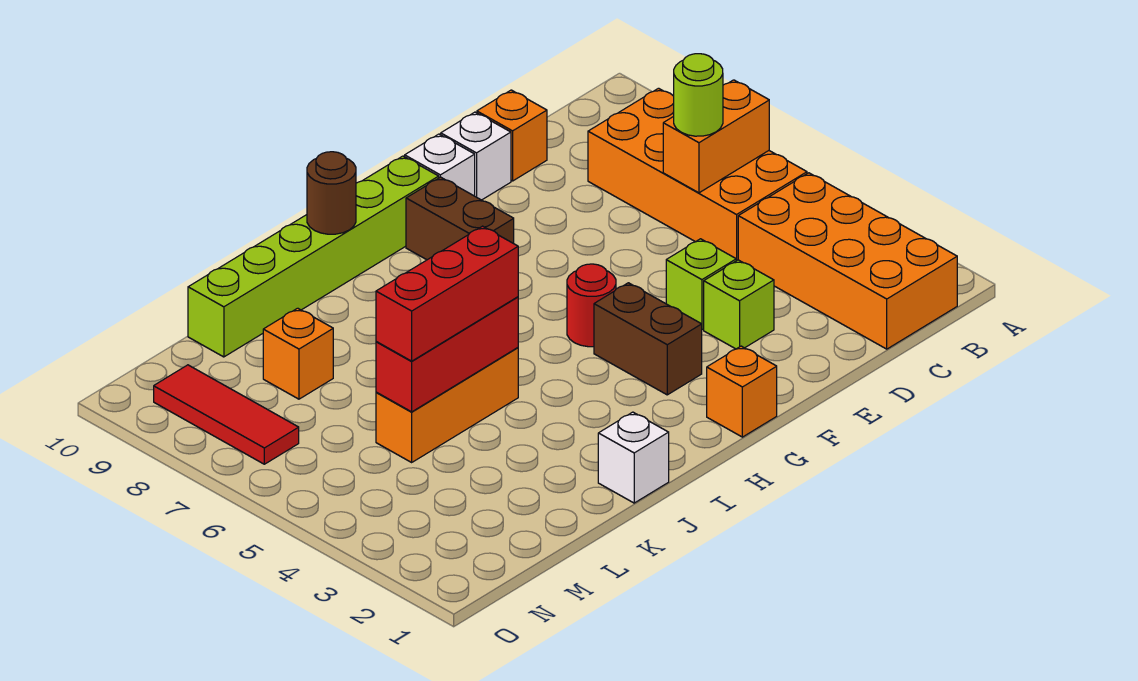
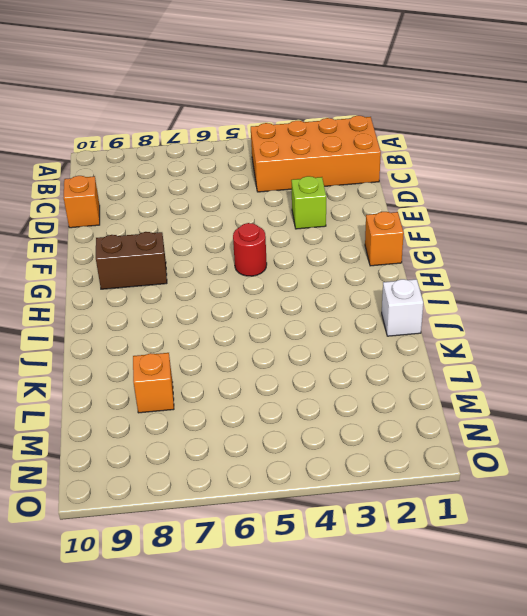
none -> orange 2x4 brick [588,88,807,260]
none -> lime 1x1 brick [666,239,737,330]
none -> white 1x1 brick [441,112,511,200]

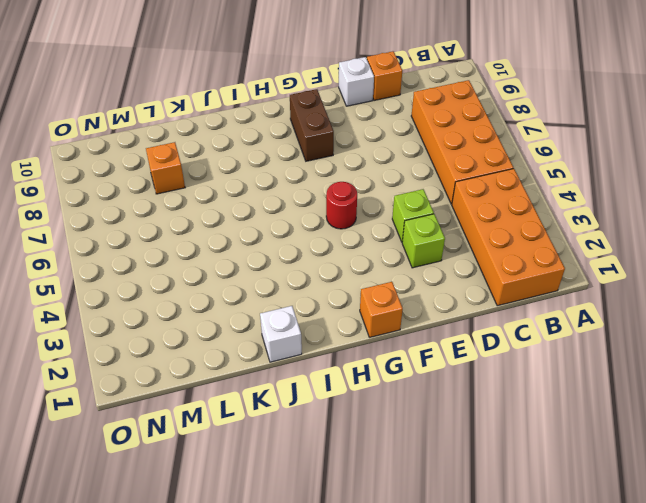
none -> white 1x1 brick [405,134,475,196]
none -> brown 1x2 brick [594,283,702,395]
none -> lime 1x6 brick [188,156,439,357]

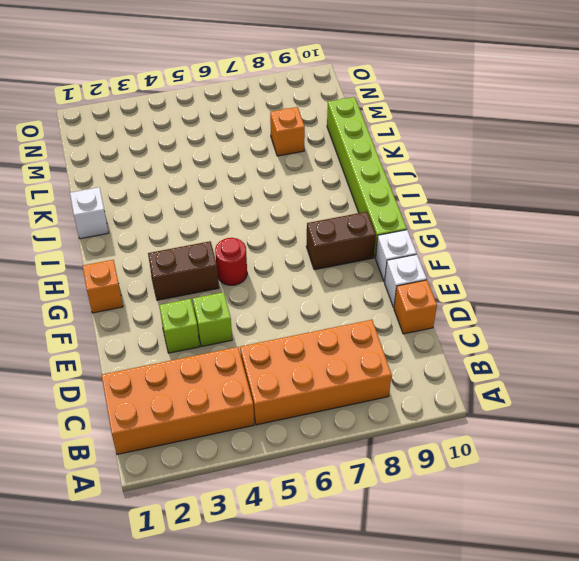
none -> orange 1x3 brick [376,348,518,462]
none -> red 1x3 tile [154,365,299,464]
none -> orange 1x2 brick [663,80,769,193]

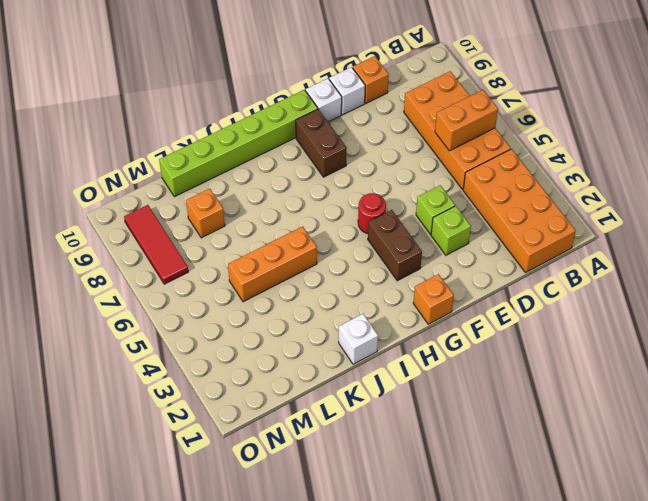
none -> brown 1x1 round brick [307,152,356,234]
none -> red 1x3 brick [376,297,518,412]
none -> lime 1x1 round brick [674,54,723,136]

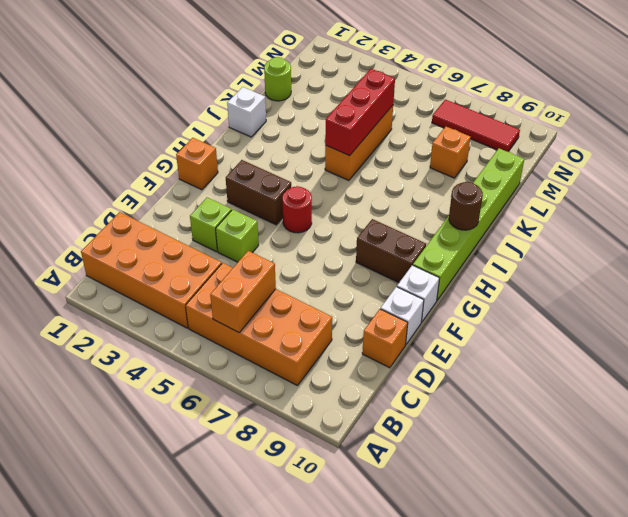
lime 1x1 round brick [264,57,291,101] -> lime 1x1 round brick moved to [674,54,723,136]
none -> red 1x3 brick [376,226,518,361]

